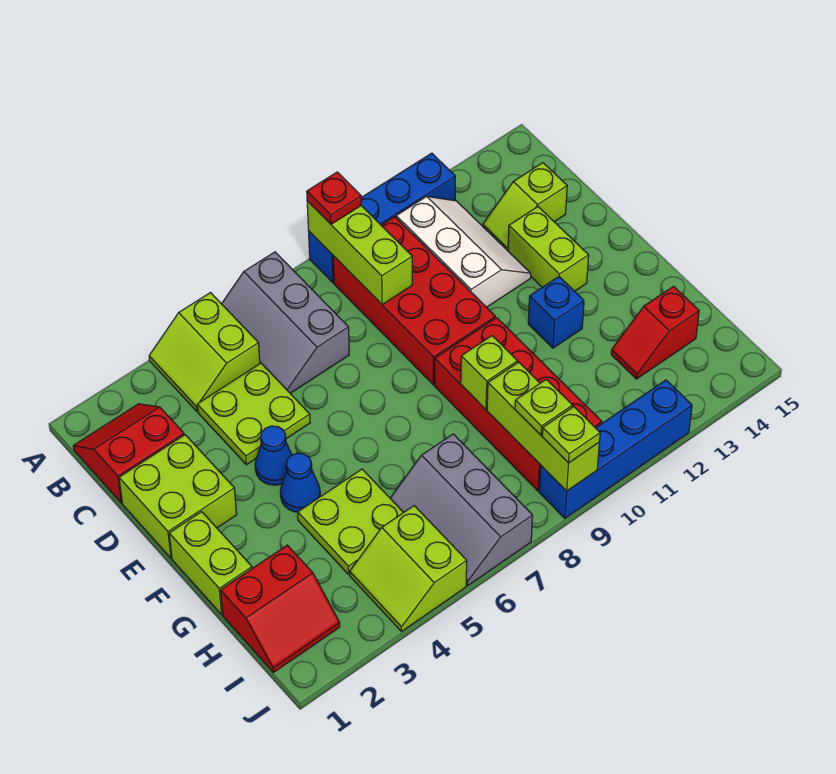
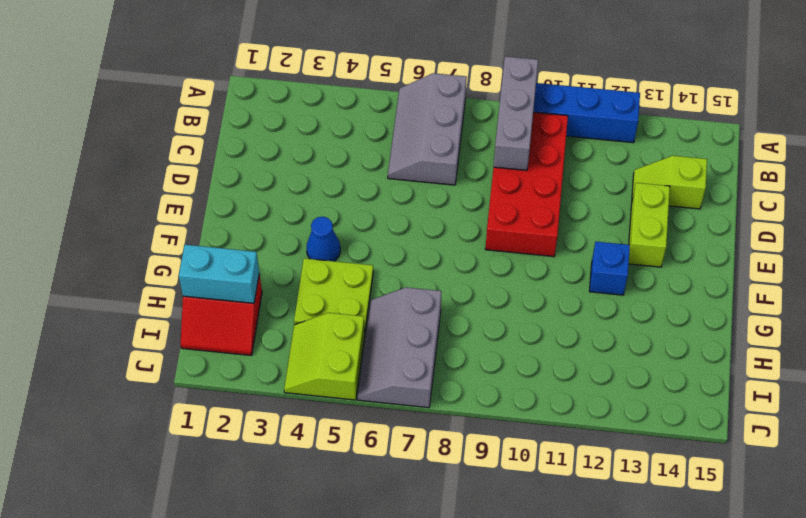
grey 1x3 brick [494,56,538,170] -> lime 1x3 brick [307,201,412,305]
cyan 1x2 brick [179,245,259,303] -> none
none -> lime 2x2 slope [149,293,260,411]
none -> red 2x2 slope [73,404,184,503]
none -> white 2x3 slope [396,196,531,307]

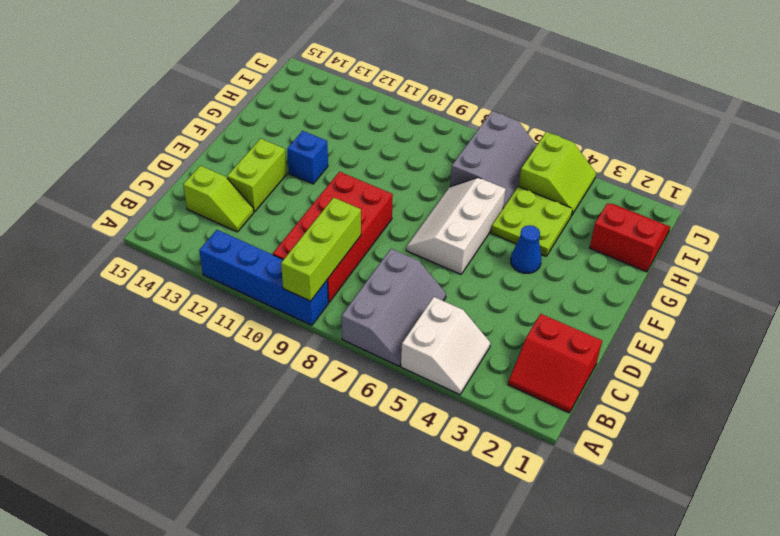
white 2x2 slope [401,297,490,395] -> lime 2x2 slope [149,293,260,411]
white 2x3 slope [406,178,506,274] -> white 2x3 slope moved to [396,196,531,307]
none -> lime 2x2 plate [197,363,310,465]
none -> lime 2x2 brick [119,435,237,558]
none -> blue 1x1 cone [255,426,292,485]

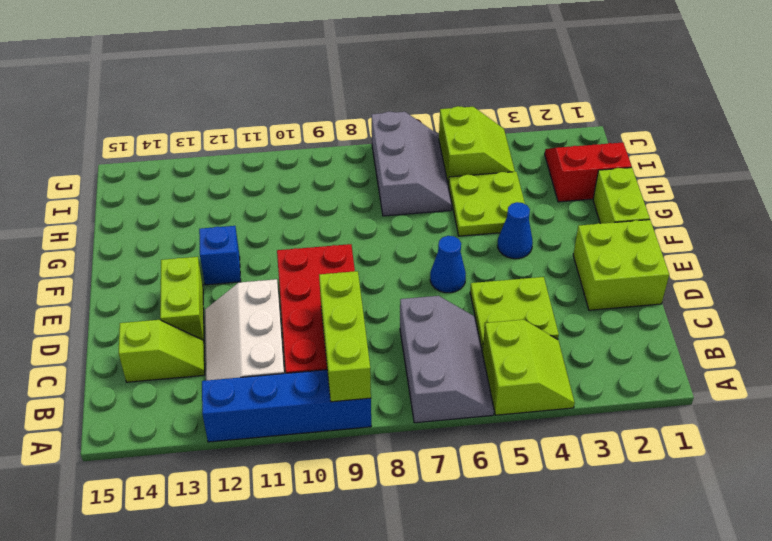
blue 1x1 cone [430,236,466,293] -> blue 1x1 cone moved to [255,426,292,485]
none -> red 2x2 slope [73,404,184,503]
none -> red 2x4 brick [435,318,602,491]
none -> red 1x2 slope [611,286,699,379]

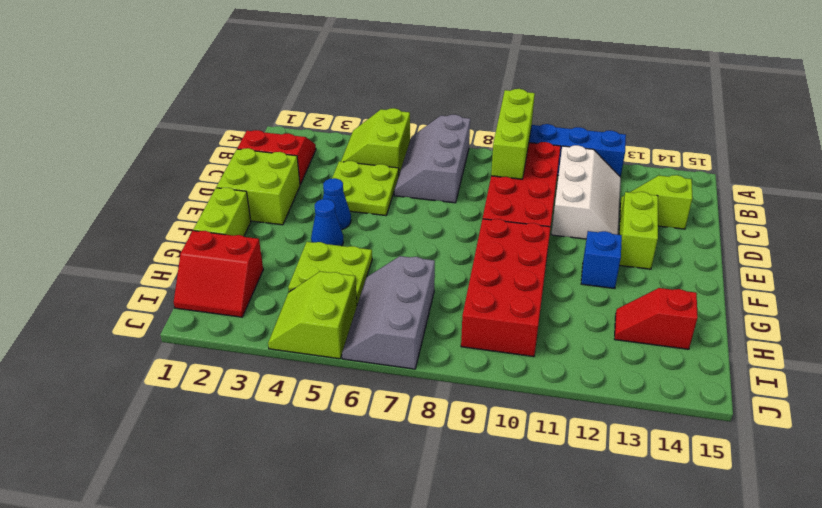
none -> blue 1x4 brick [539,380,692,518]
none -> lime 1x1 brick [461,336,518,409]
none -> lime 1x3 brick [487,362,599,491]

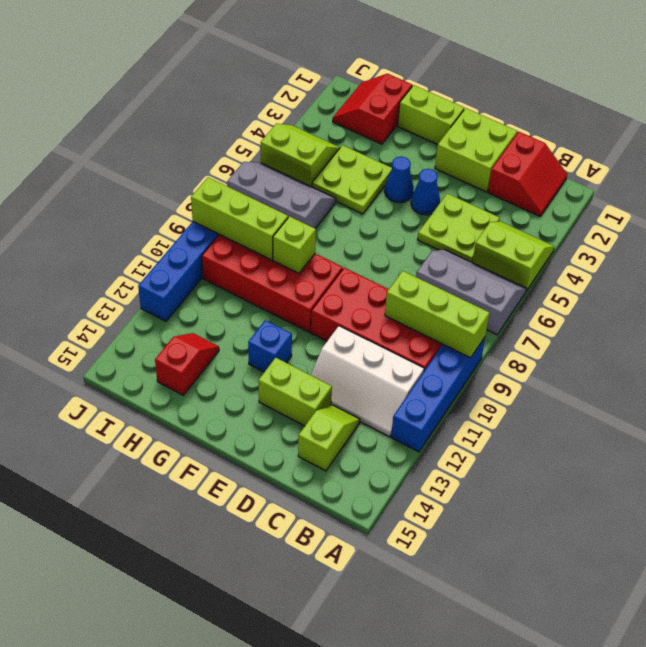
none -> red 1x1 plate [307,172,361,224]
none -> lime 1x1 plate [515,379,573,435]
none -> lime 1x1 plate [542,407,600,463]

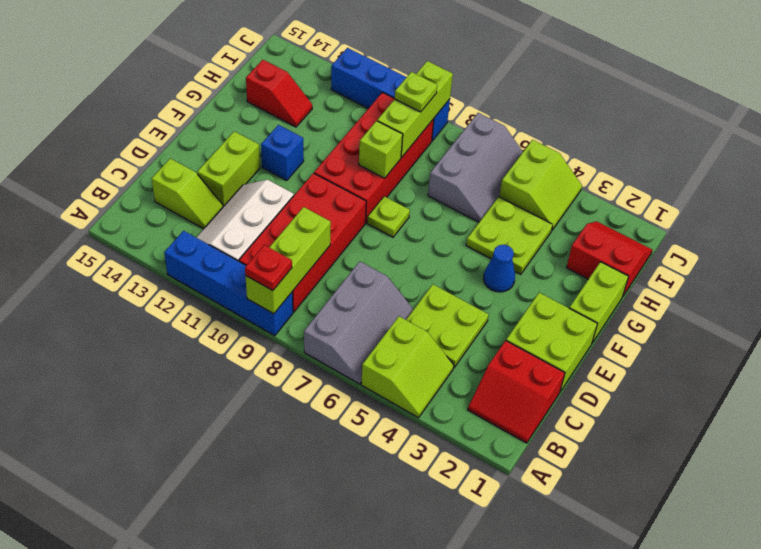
lime 1x1 plate [367,196,410,237] -> lime 1x1 plate moved to [542,407,600,463]
none -> blue 1x1 cone [255,426,292,485]

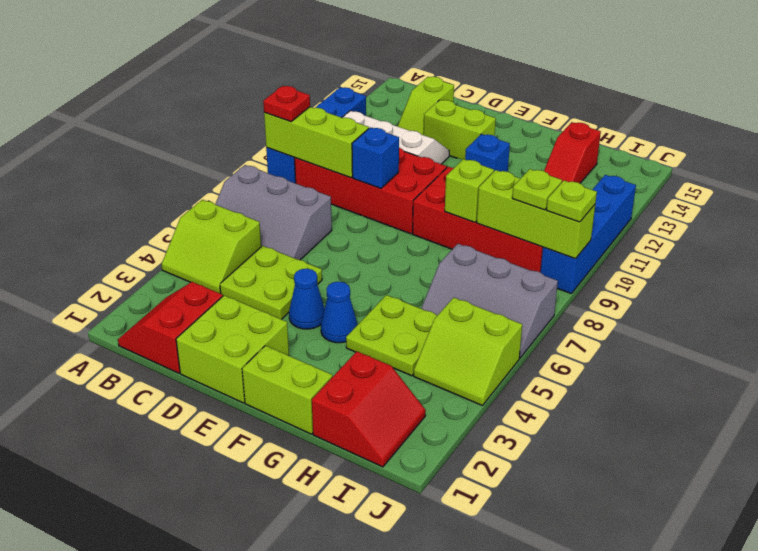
blue 1x1 brick [352,127,399,188] -> none

